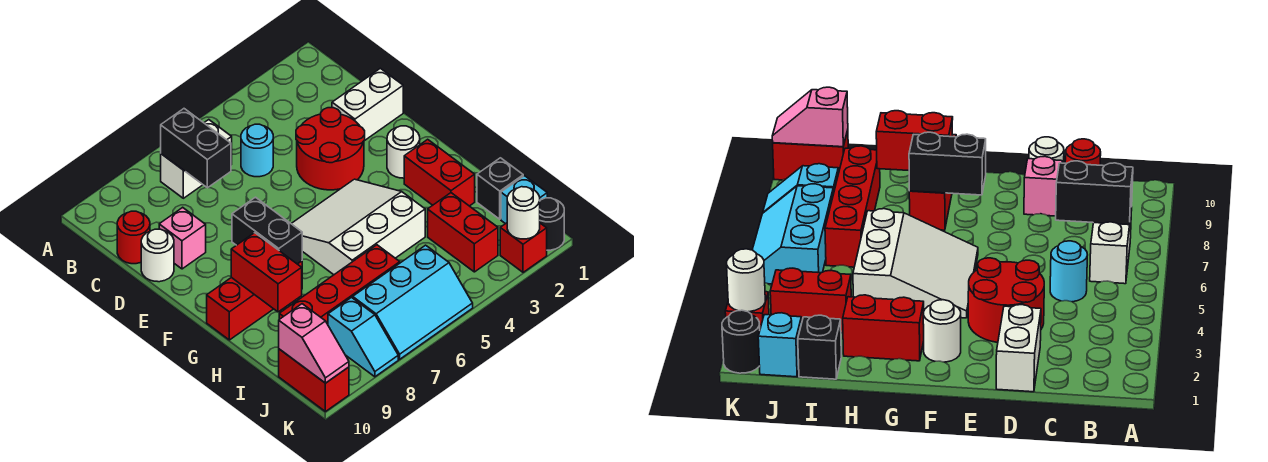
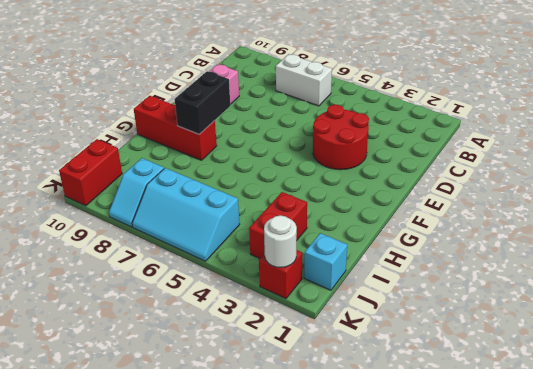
none -> cyan 1x1 round brick [241,124,273,177]
none -> red 1x1 round brick [117,211,150,264]
none -> white 1x2 brick [332,68,403,141]

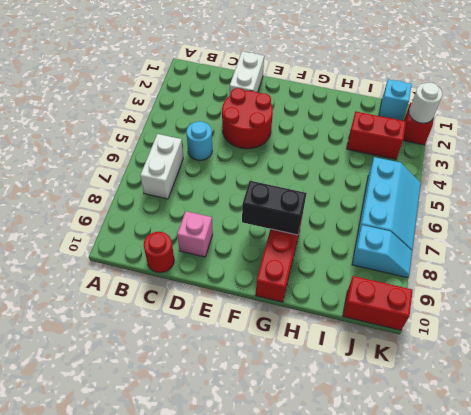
none -> white 1x1 round brick [141,229,174,282]
none -> white 1x1 round brick [387,126,420,178]
none -> white 3x3 slope [291,179,425,275]

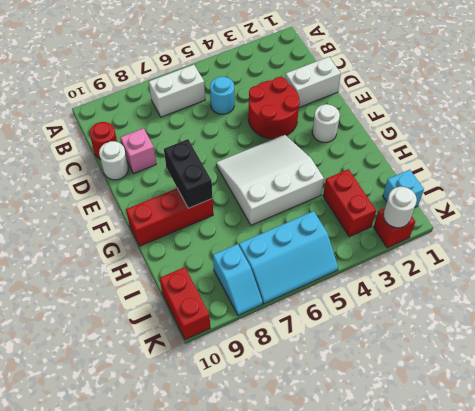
none -> red 1x2 brick [404,139,475,206]
none -> black 1x1 brick [477,158,523,219]
none -> red 1x4 brick [279,245,400,324]

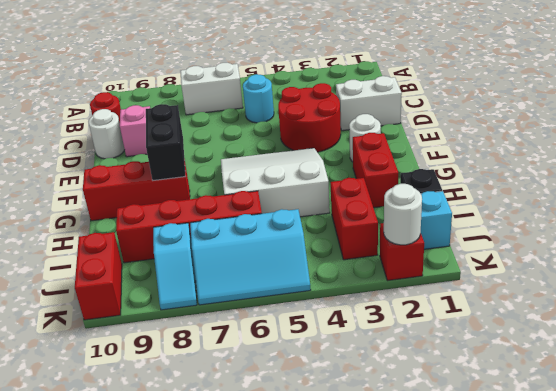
none -> black 1x1 round brick [540,198,564,250]
none -> black 1x2 brick [161,109,231,188]
none -> red 1x2 brick [231,233,302,312]

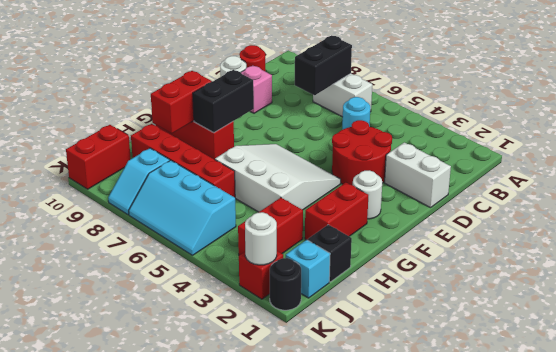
none -> pink 1x2 slope [279,304,349,383]

